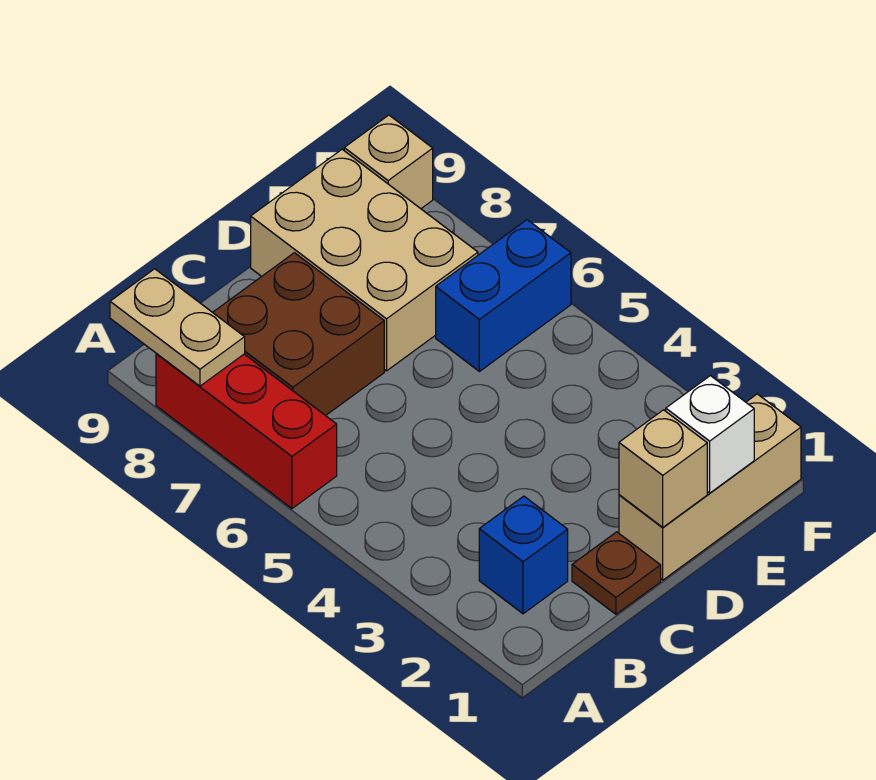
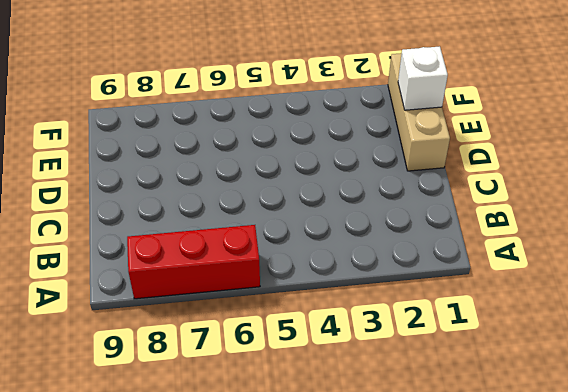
none -> blue 1x1 brick [479,496,568,614]
none -> brown 2x2 brick [213,253,384,416]

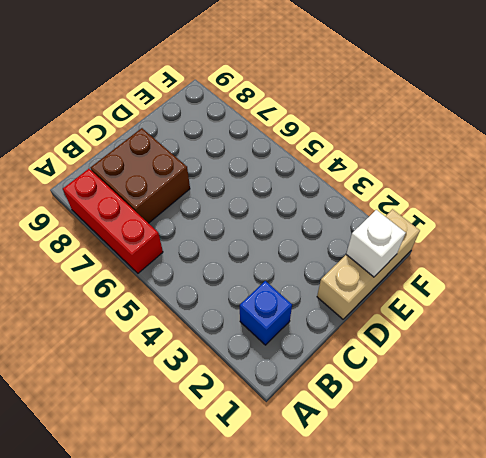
none -> brown 1x1 plate [572,532,661,614]
none -> tan 2x3 brick [251,149,478,371]

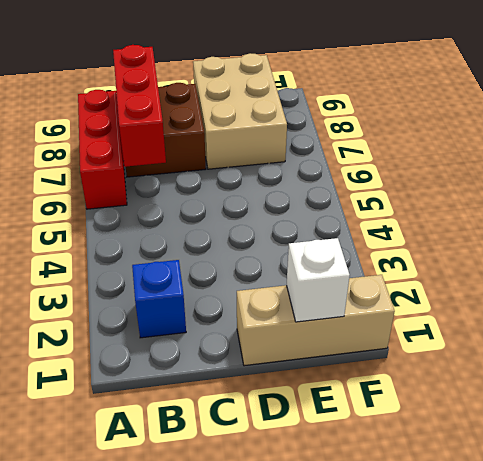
red 1x3 brick [113,45,166,167] -> none
none -> brown 1x1 plate [572,532,661,614]
none -> blue 1x2 brick [436,220,571,371]

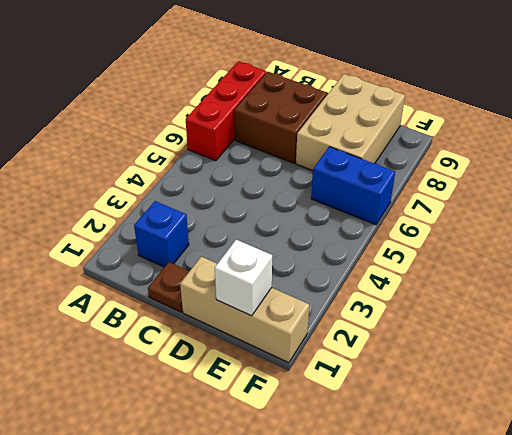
none -> tan 1x1 brick [344,115,433,209]
none -> tan 1x2 plate [110,269,245,386]

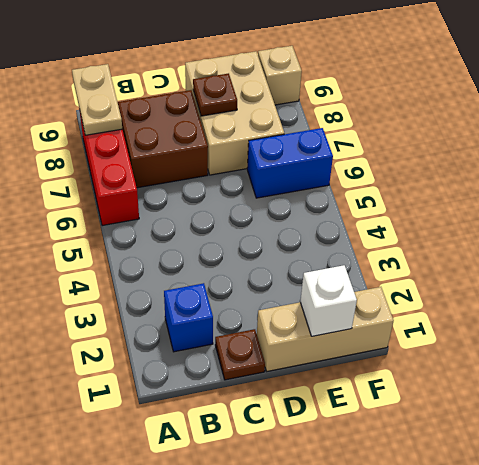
brown 1x1 plate [193,73,237,116] -> none
none -> tan 1x1 brick [619,410,707,527]

